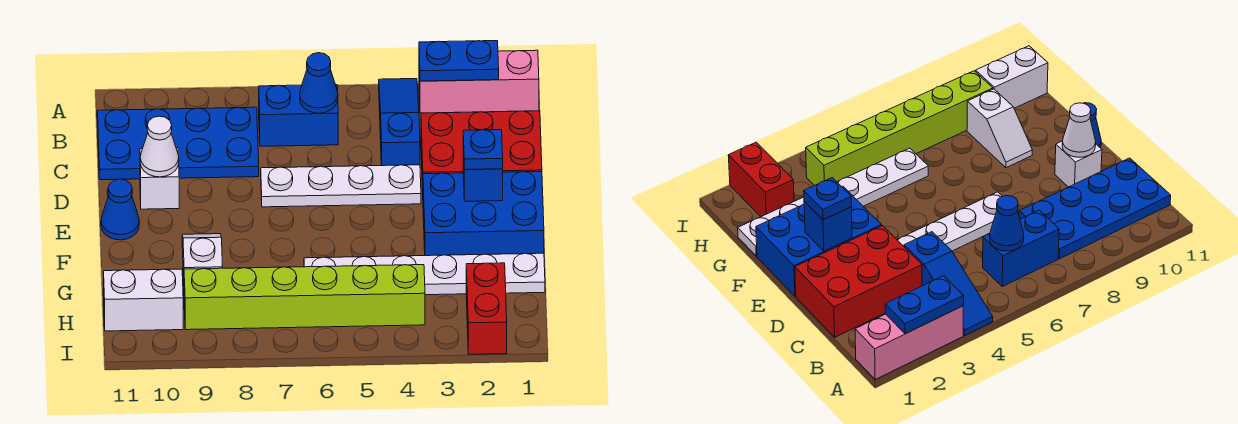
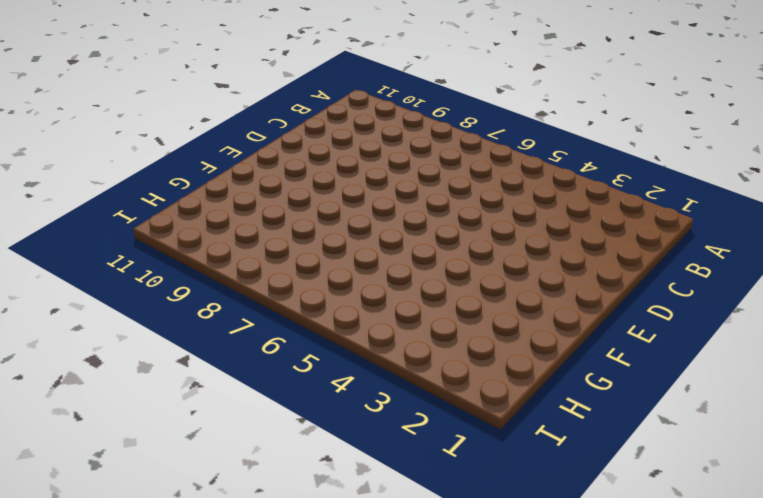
none -> pink 1x3 brick [419,50,539,113]
none -> blue 1x3 slope [379,79,420,166]
none -> blue 1x2 brick [259,85,338,146]

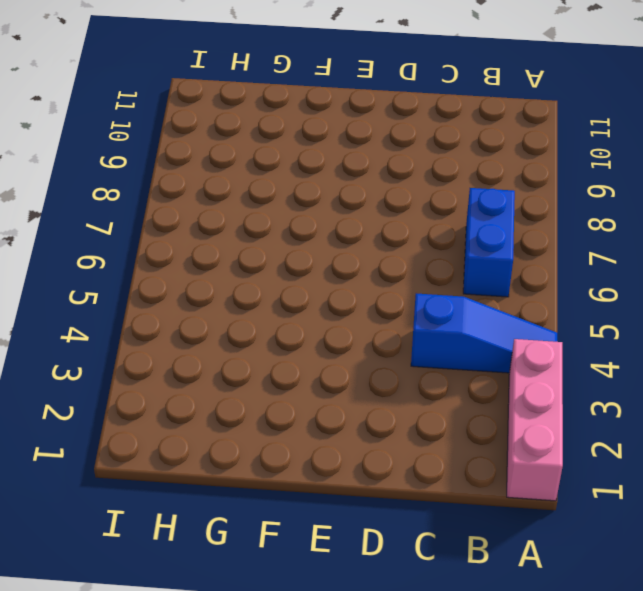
none -> blue 2x4 plate [97,107,259,180]
none -> red 2x3 brick [421,111,542,190]
none -> white 1x4 plate [261,165,421,207]

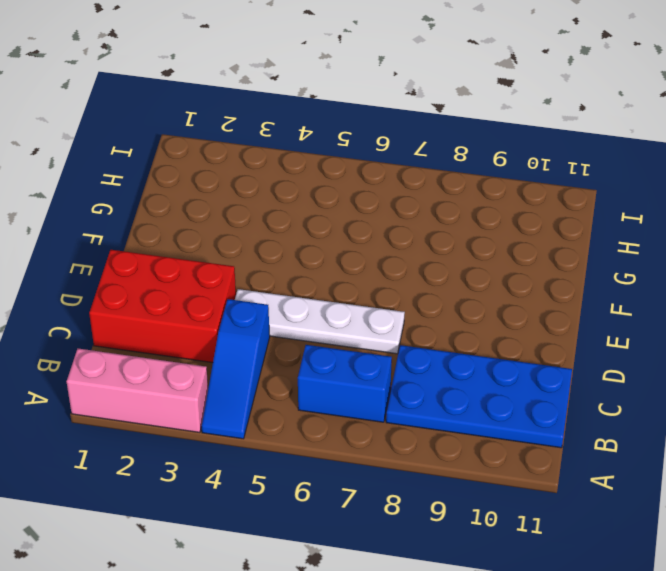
none -> white 1x1 brick [140,148,179,209]
none -> blue 2x3 brick [423,172,544,256]
none -> blue 1x1 cone [101,179,139,240]

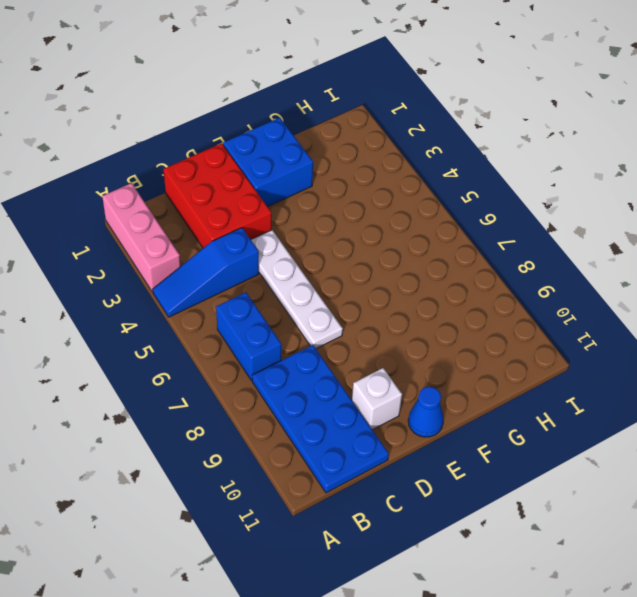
blue 2x2 brick [223,118,313,207] -> blue 2x3 brick [423,172,544,256]
none -> white 1x2 slope [182,234,223,280]
none -> white 1x6 plate [304,253,545,295]
none -> red 1x2 brick [466,263,507,354]

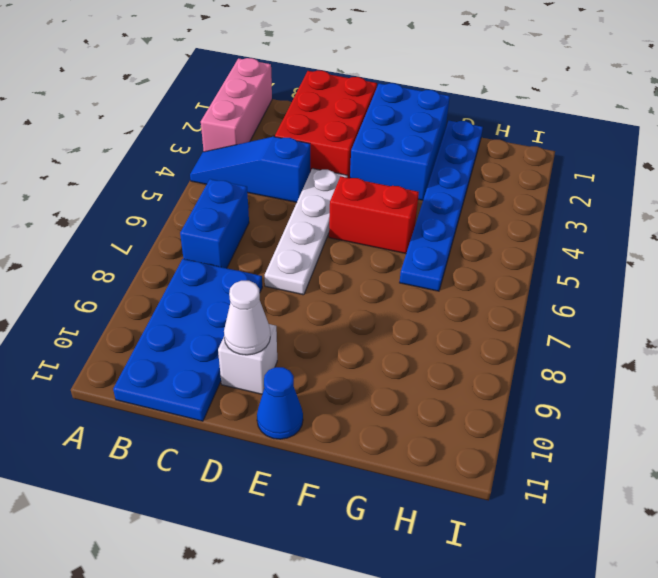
red 1x2 brick [329,176,419,253] -> red 1x2 brick moved to [466,263,507,354]
blue 1x6 plate [400,121,483,291] -> white 1x6 plate [304,253,545,295]
none -> white 1x2 slope [182,234,223,280]
none -> lime 1x6 brick [184,265,425,330]
none -> white 1x2 brick [104,269,183,331]

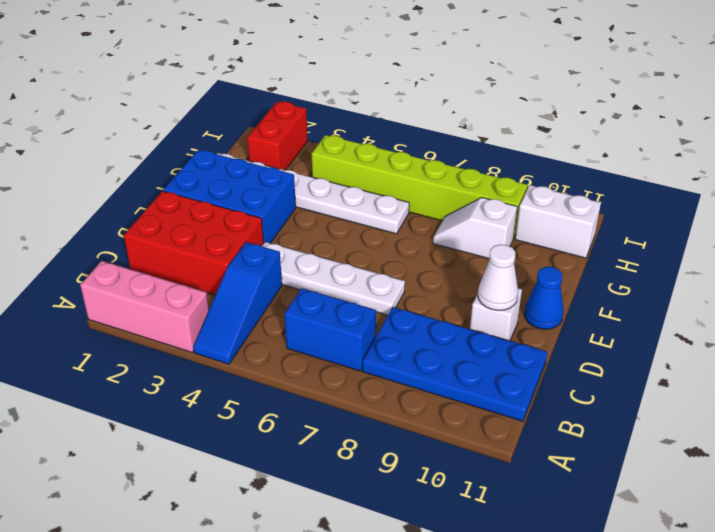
white 1x2 slope [433,198,517,259] -> white 1x2 slope turned to [182,234,223,280]
none -> blue 1x2 plate [419,41,499,81]
none -> blue 1x1 cone [300,53,338,113]
none -> blue 1x1 brick [463,147,503,201]

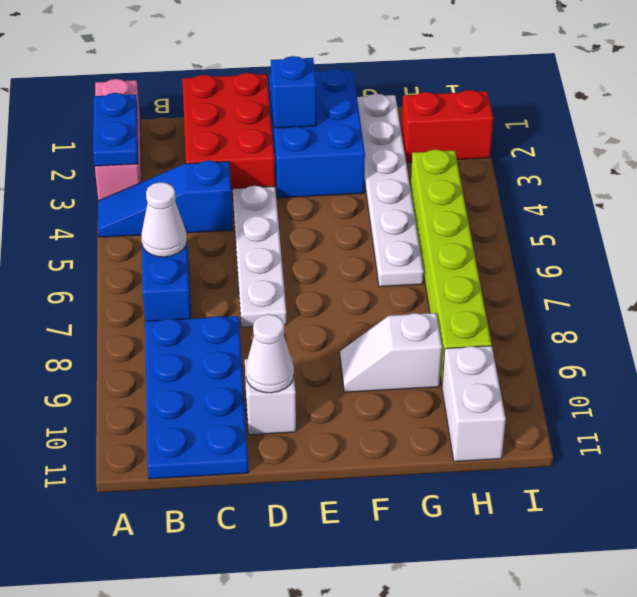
white 1x1 cone [141,182,187,257] -> blue 1x1 cone [300,53,338,113]
none -> blue 1x1 cone [101,179,139,240]
none -> blue 1x1 plate [463,130,503,170]

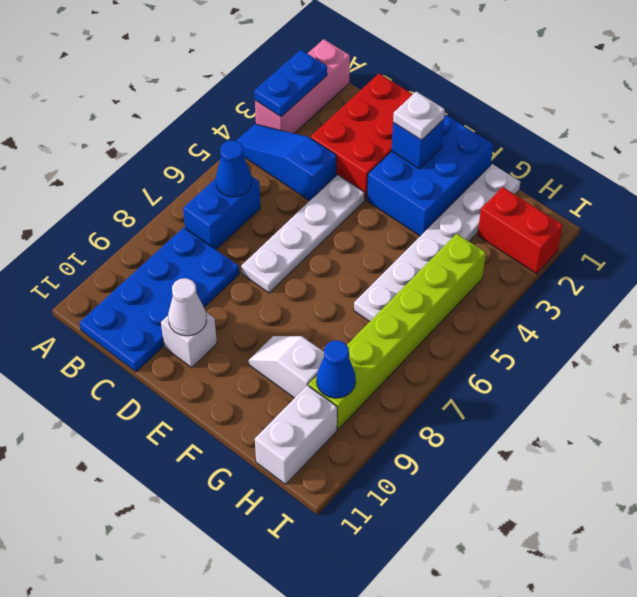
white 1x1 plate [393,92,445,140] -> blue 1x1 plate [463,130,503,170]
blue 1x1 cone [317,340,356,398] -> blue 1x1 cone moved to [101,179,139,240]

